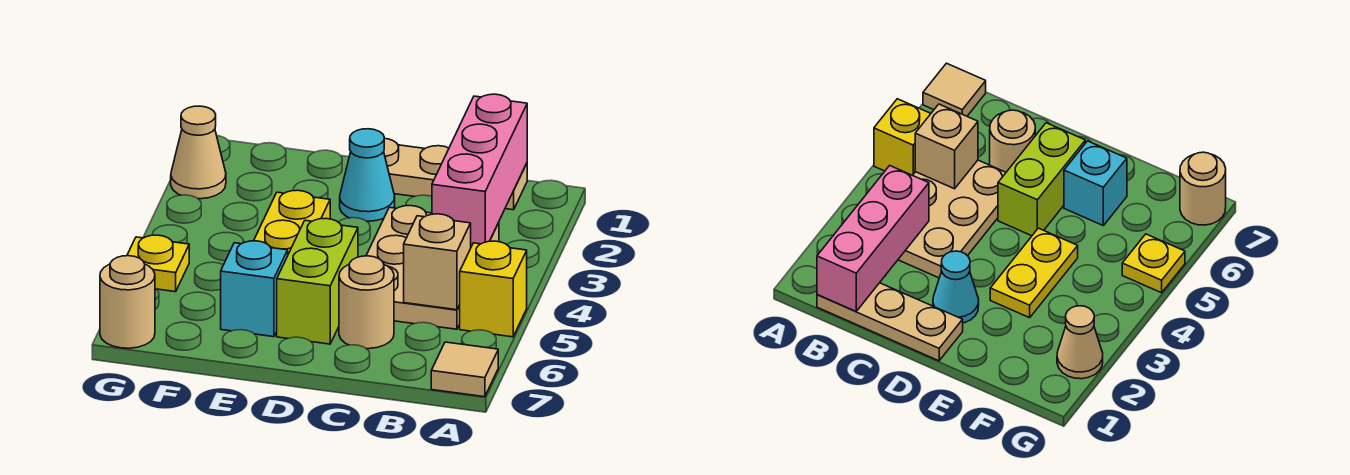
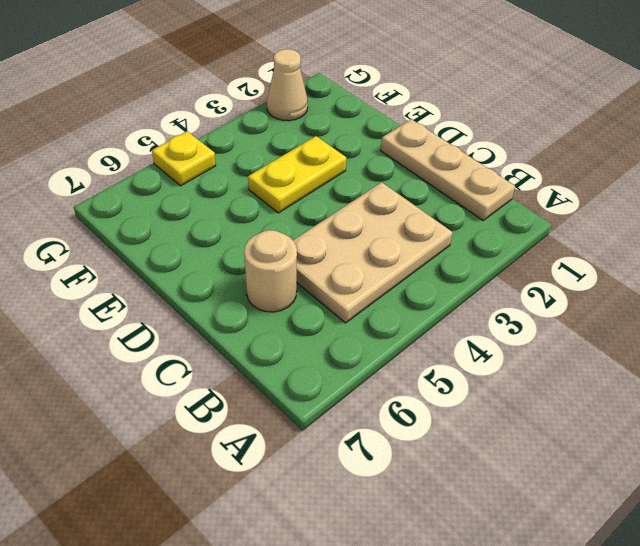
none -> yellow 1x1 brick [459,241,527,337]
none -> tan 1x1 tile [431,342,498,397]
none -> cyan 1x1 cone [340,129,395,221]

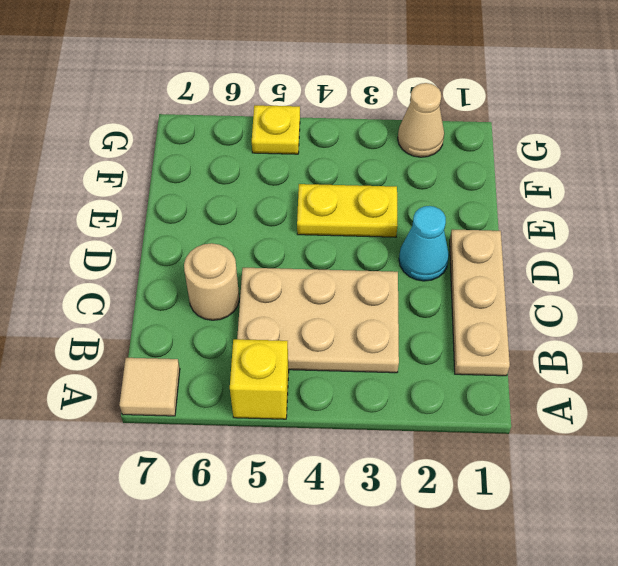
none -> lime 1x2 brick [277,219,358,344]
none -> cyan 1x1 brick [221,241,288,337]
none -> tan 1x1 round brick [100,256,155,348]

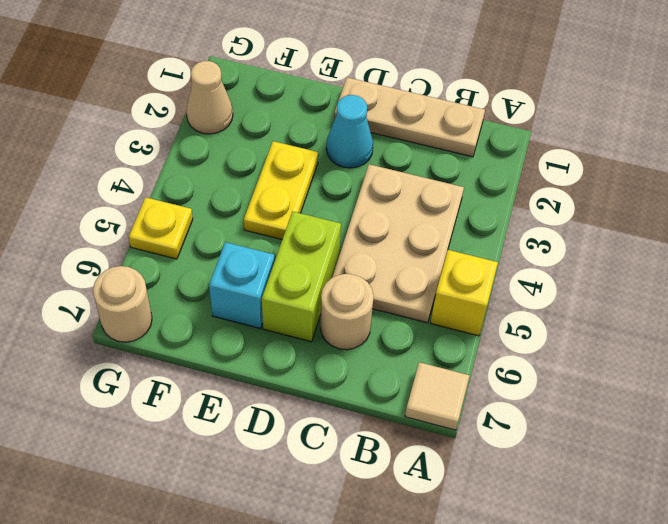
none -> pink 1x3 brick [432,94,527,247]
none -> tan 1x1 brick [404,214,471,310]

